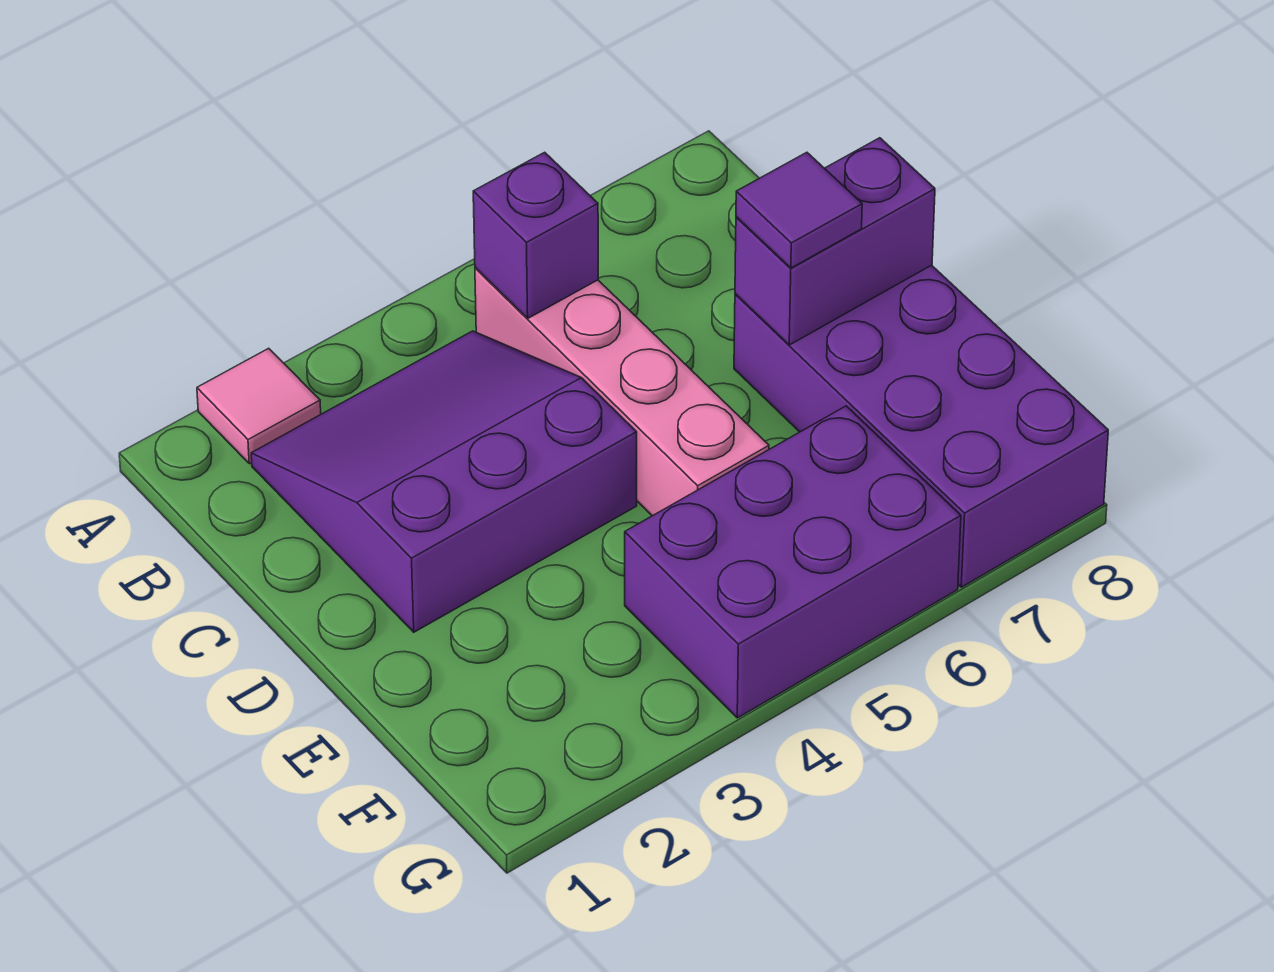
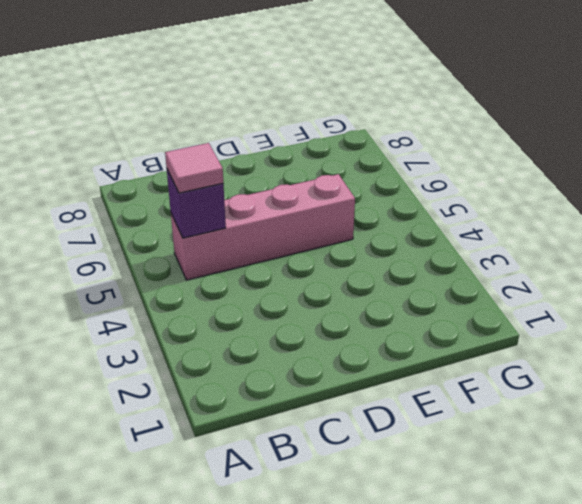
pink 1x1 tile [165,143,223,193] -> pink 1x1 tile moved to [197,348,321,464]
none -> purple 3x3 slope [251,331,637,632]
none -> purple 2x4 brick [734,265,1108,587]

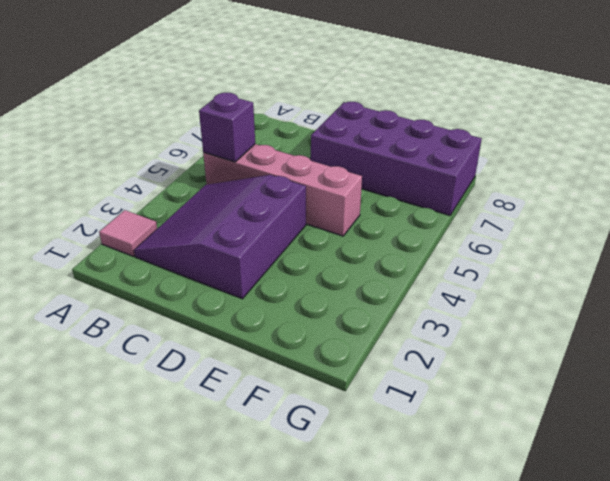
none -> purple 2x3 brick [625,406,961,718]
none -> purple 1x2 brick [735,138,935,345]

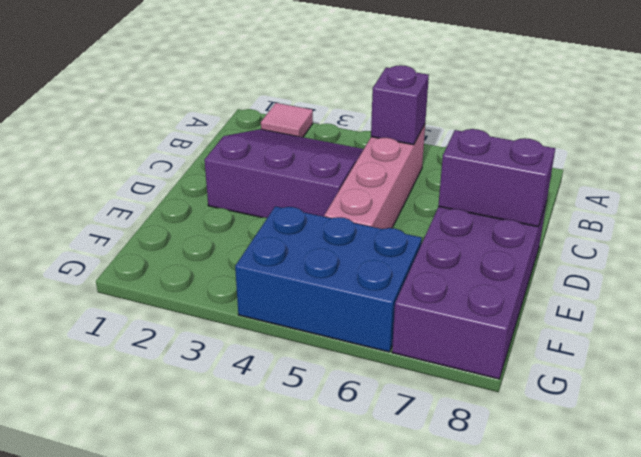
blue 2x3 brick [235,206,422,352] -> purple 2x3 brick [625,406,961,718]
none -> purple 1x1 tile [736,152,862,268]

